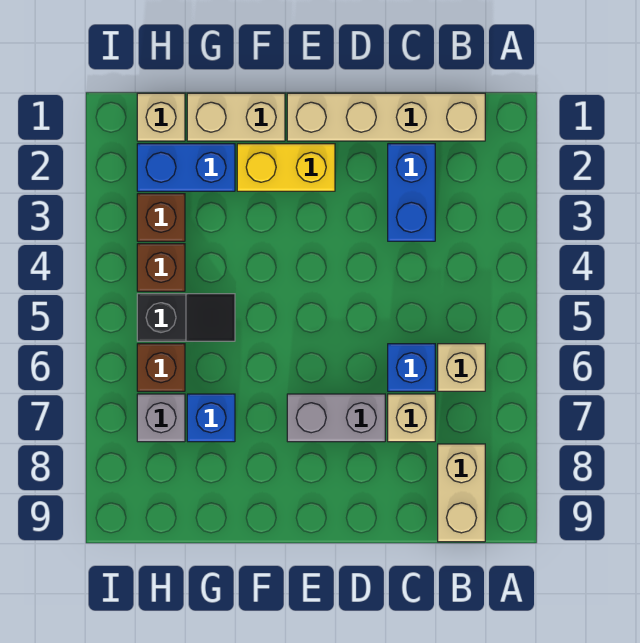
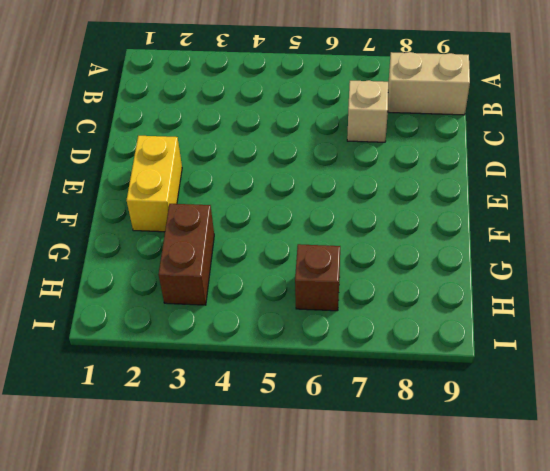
brown 1x2 brick [159,204,214,305] -> brown 1x1 brick [137,194,185,241]
none -> tan 1x4 brick [287,93,485,141]
none -> tan 1x1 brick [438,344,485,391]
none -> blue 1x2 brick [388,144,435,241]

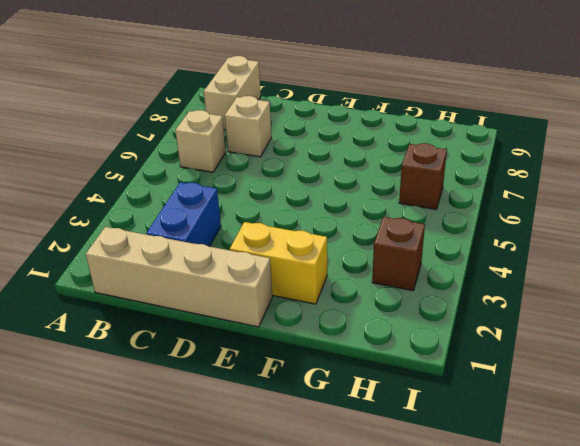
none -> blue 1x1 brick [388,344,435,391]
none -> grey 1x2 brick [287,394,385,442]
none -> tan 1x2 brick [187,93,285,141]

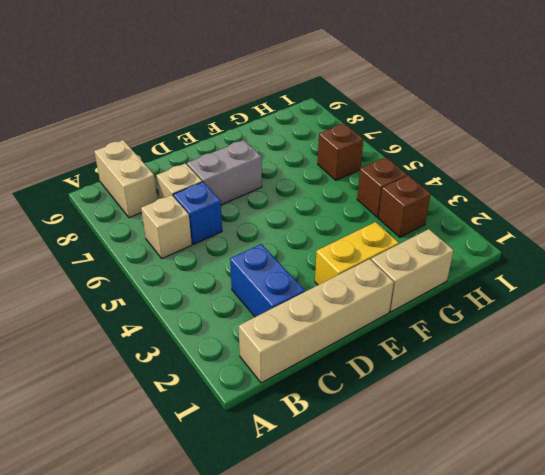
none -> blue 1x2 brick [137,144,235,191]
none -> black 1x2 slope [137,294,235,341]
none -> blue 1x1 brick [187,394,235,442]

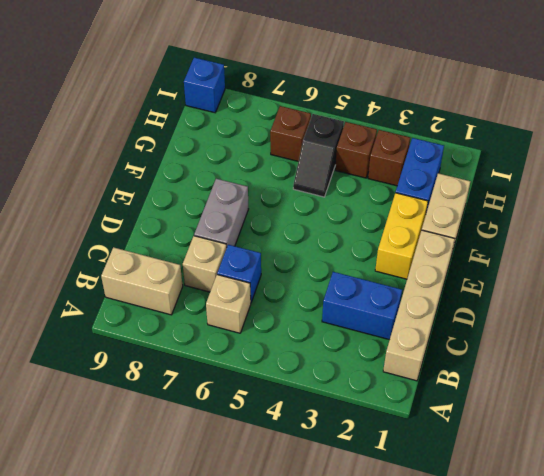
blue 1x1 brick [184,58,225,113] -> blue 1x1 brick moved to [187,394,235,442]
none -> tan 1x1 brick [137,93,185,141]
none -> grey 1x1 brick [137,394,185,442]

